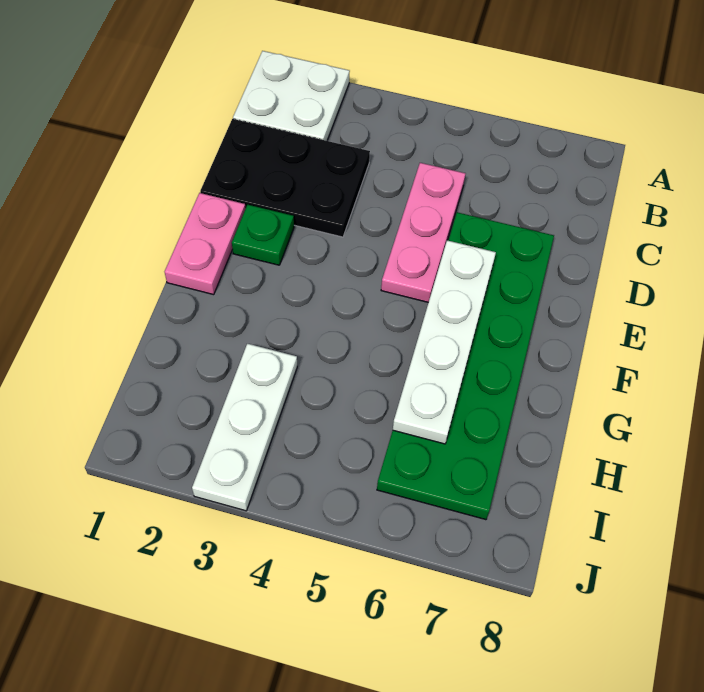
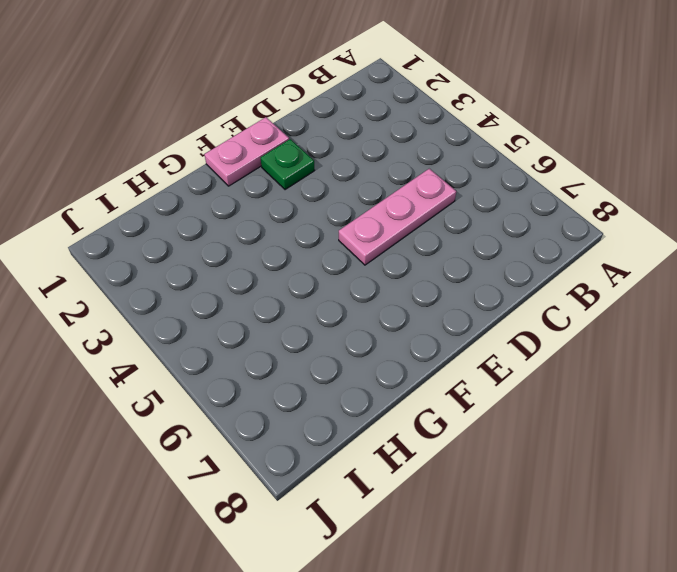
none -> white 2x2 plate [233,51,350,141]
none -> black 2x3 plate [200,119,370,237]

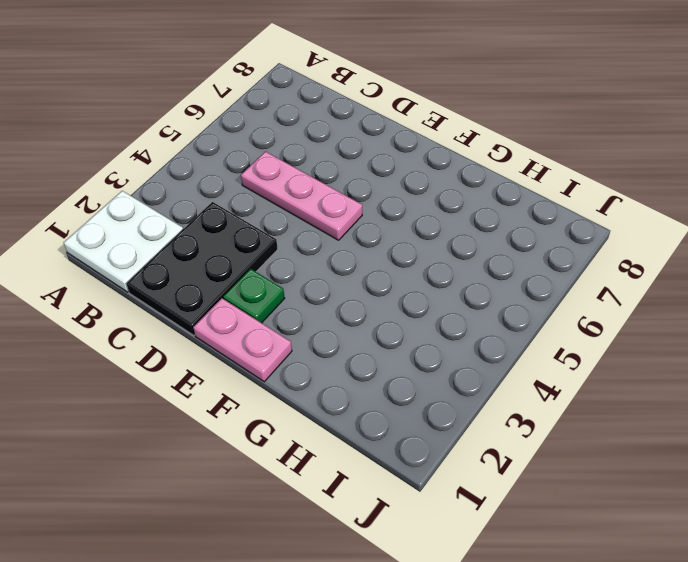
none -> green 2x6 plate [377,212,554,520]
none -> white 1x3 plate [192,344,297,511]

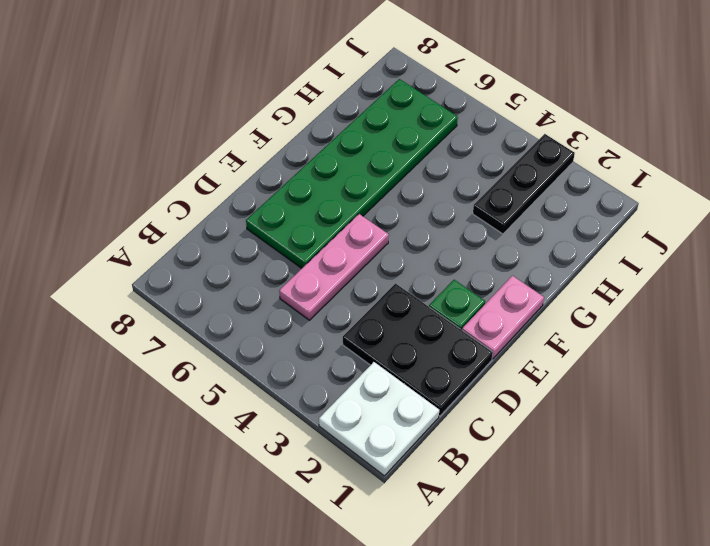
black 1x3 plate [473,134,575,234] -> white 1x3 plate [192,344,297,511]
none -> white 1x4 plate [393,240,496,444]

